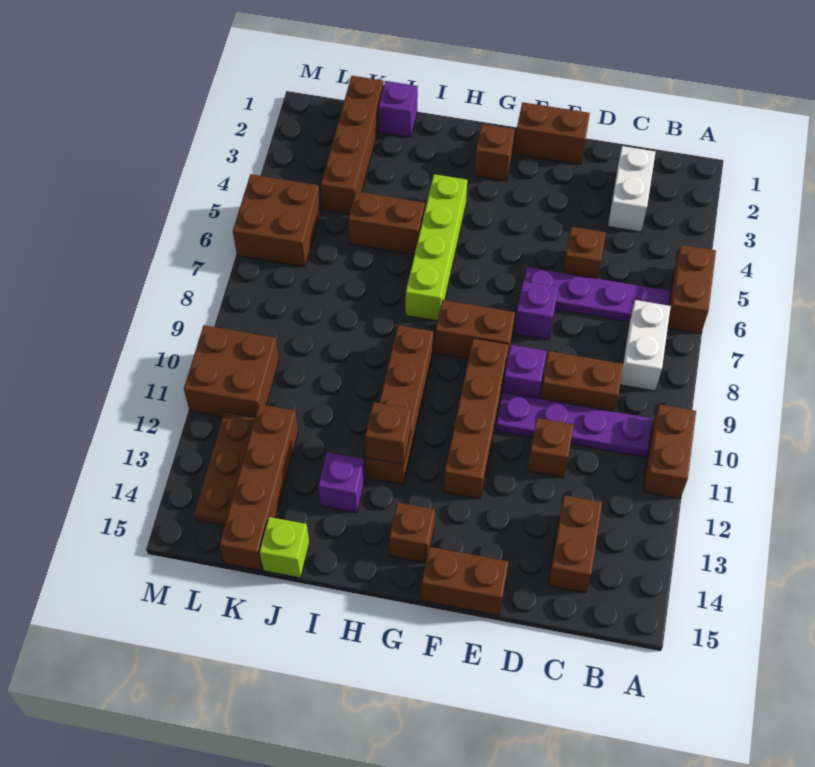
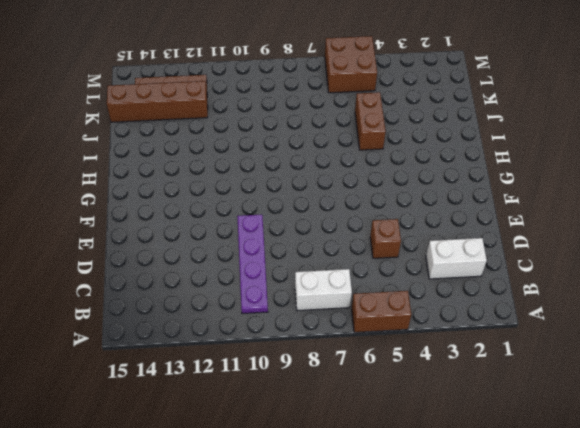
none -> brown 1x2 brick [643,404,696,499]
none -> purple 1x4 plate [524,267,670,322]
none -> brown 1x2 brick [540,351,623,412]
none -> brown 1x2 brick [548,495,602,593]

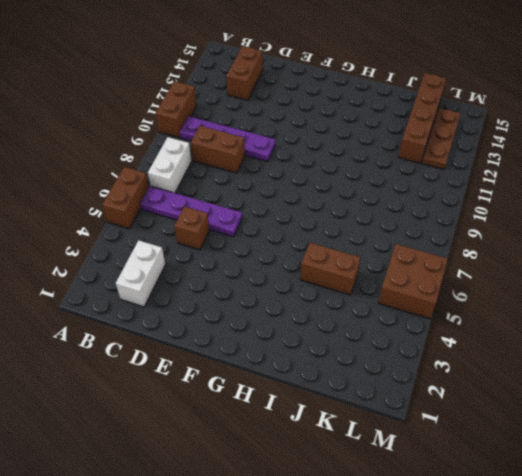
none -> brown 1x1 brick [528,418,574,478]
none -> brown 1x2 brick [514,102,590,165]
none -> purple 1x1 brick [514,281,558,340]
none -> purple 1x1 brick [503,345,547,398]

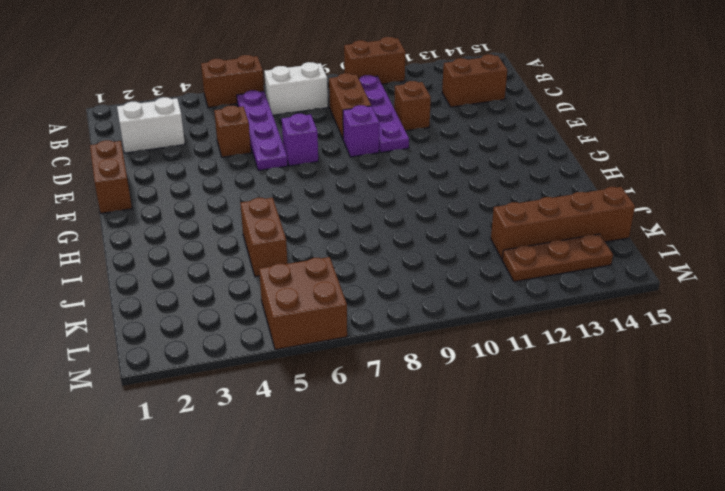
none -> brown 1x2 brick [421,547,508,615]
none -> brown 1x2 brick [435,300,515,360]
none -> brown 1x4 brick [444,338,509,499]
none -> brown 1x1 brick [474,124,515,181]

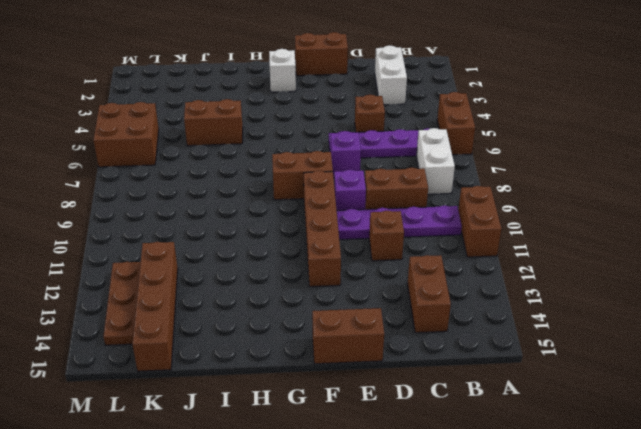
white 1x1 brick [269,49,296,92] -> brown 1x1 brick [474,124,515,181]
none -> brown 1x1 brick [389,502,435,563]
none -> lime 1x4 brick [406,174,467,321]
none -> brown 1x4 brick [366,325,433,485]
none -> purple 1x1 brick [318,452,365,513]

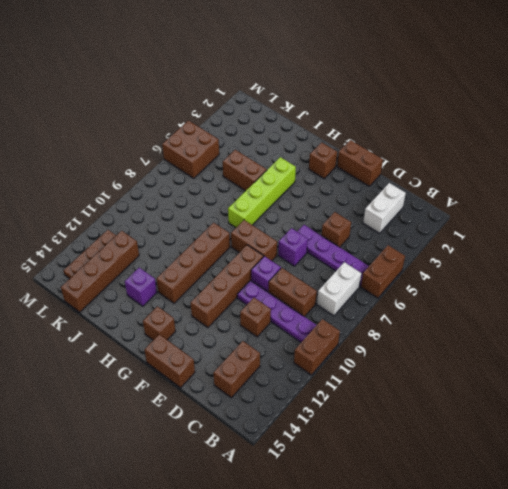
none -> purple 1x1 brick [378,81,418,137]
none -> lime 1x1 brick [260,517,309,578]
none -> brown 1x4 brick [321,76,384,214]
none -> brown 2x2 brick [184,325,279,417]

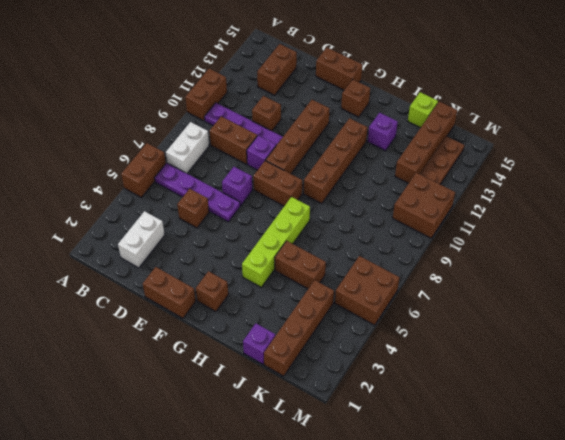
none -> brown 1x1 brick [365,402,411,464]

